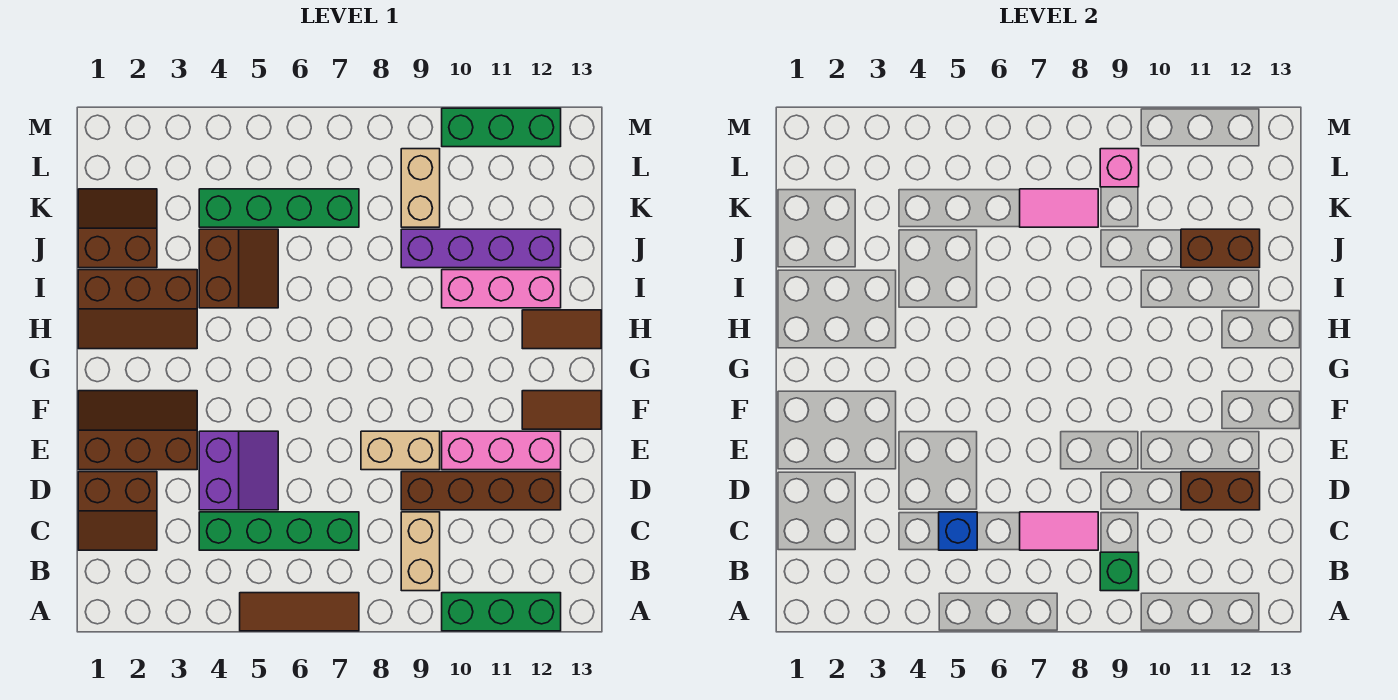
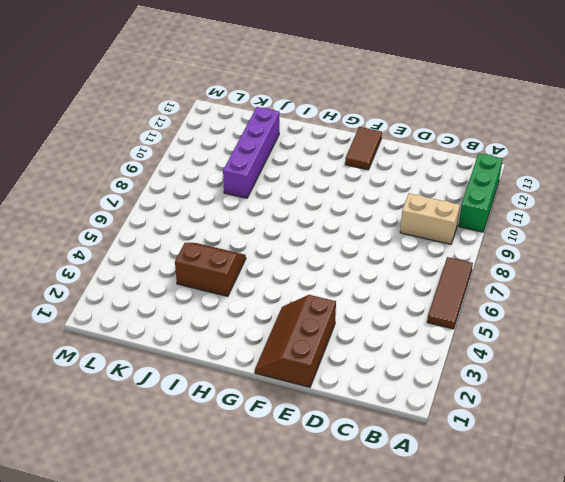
none -> brown 2x2 slope [78,472,157,550]
none -> green 1x4 brick [199,512,359,550]
none -> purple 2x2 slope [199,431,278,510]

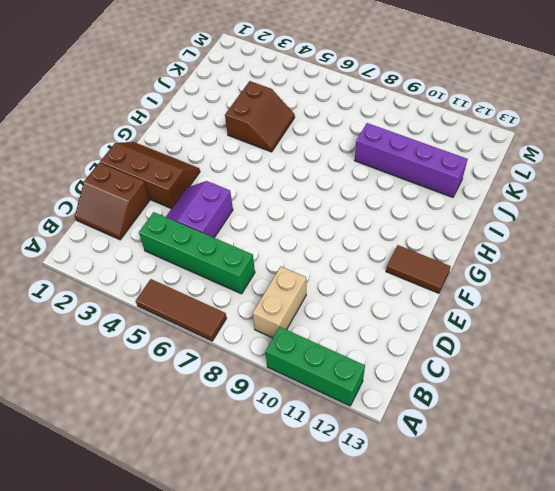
purple 2x2 slope [166,181,233,238] -> purple 2x2 slope turned to [199,431,278,510]
none -> brown 1x4 brick [401,472,561,510]
none -> tan 1x2 brick [361,431,440,470]
none -> pink 1x3 brick [442,431,561,470]

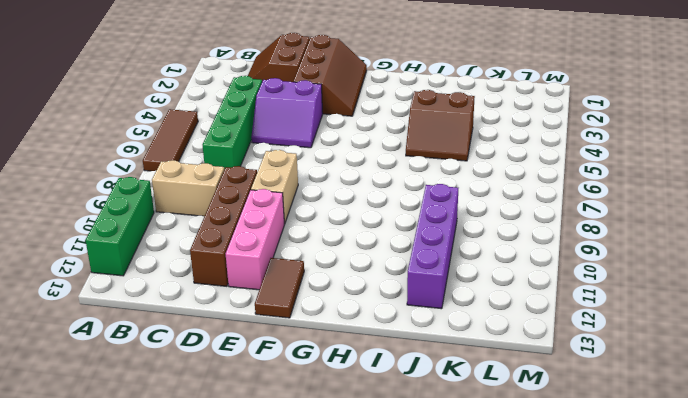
none -> brown 2x3 slope [78,270,197,349]
none -> brown 1x2 tile [522,310,601,349]
none -> pink 1x3 brick [442,270,561,308]

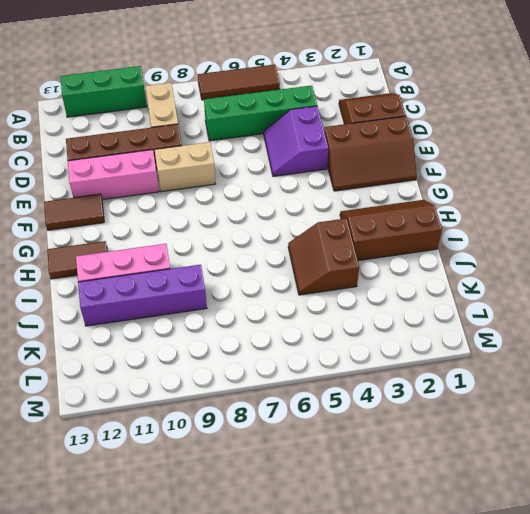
none -> brown 2x2 slope [78,189,157,268]
none -> green 1x4 brick [199,189,359,227]
none -> tan 1x2 brick [401,149,440,227]

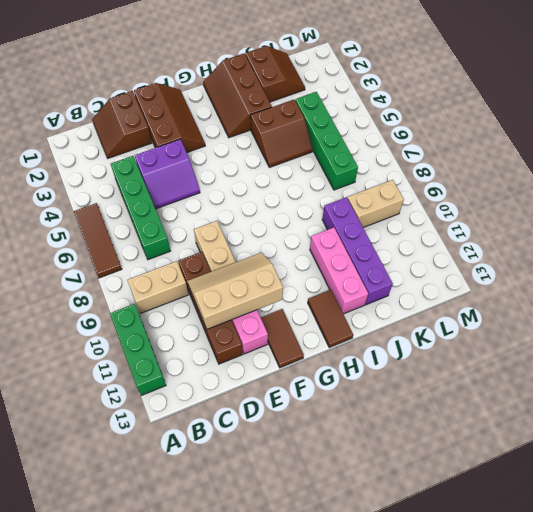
tan 2x3 slope [187,252,283,329] -> brown 1x2 brick [1181,472,1260,510]
none -> green 1x3 brick [442,108,561,147]
none -> green 1x1 brick [1100,552,1139,591]
none -> blue 1x1 brick [939,512,977,550]

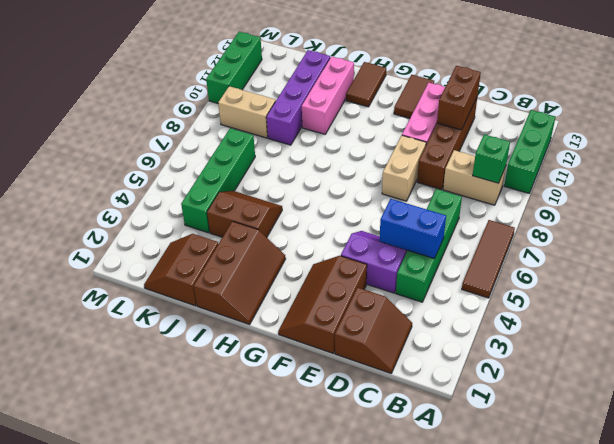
blue 1x2 brick [380,199,446,259] -> blue 1x1 brick [939,512,977,550]
none -> pink 1x2 tile [1020,512,1098,550]
none -> brown 1x2 brick [1181,229,1260,268]
none -> pink 1x2 tile [1020,189,1098,227]

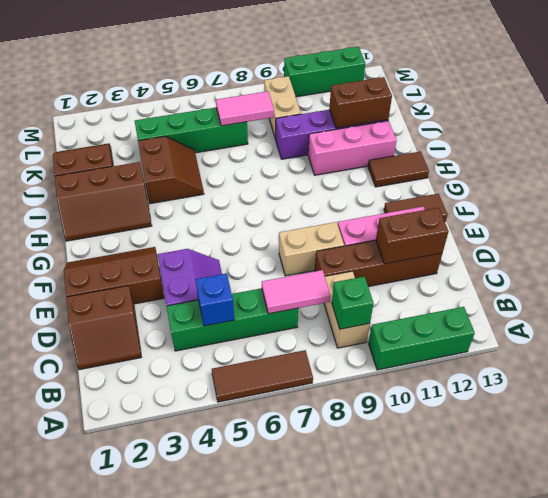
none -> pink 1x1 brick [1100,149,1139,187]

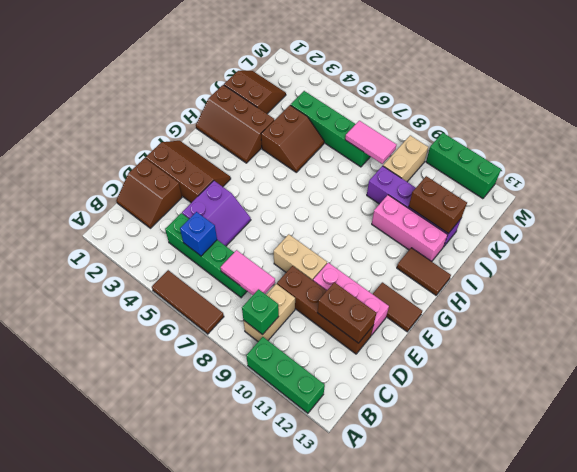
none -> pink 1x1 brick [1100,149,1139,187]

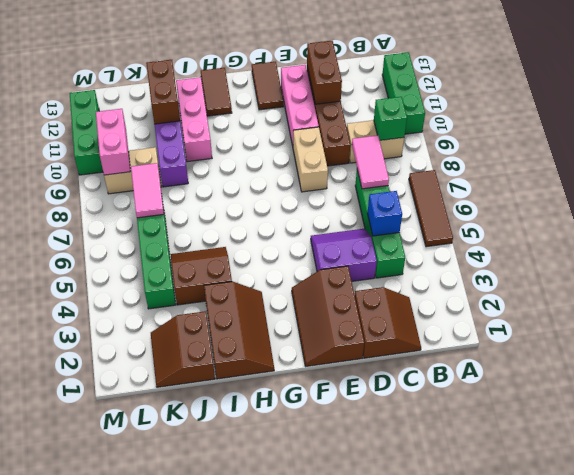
pink 1x2 brick [96,109,130,175] -> pink 1x1 brick [1100,149,1139,187]

